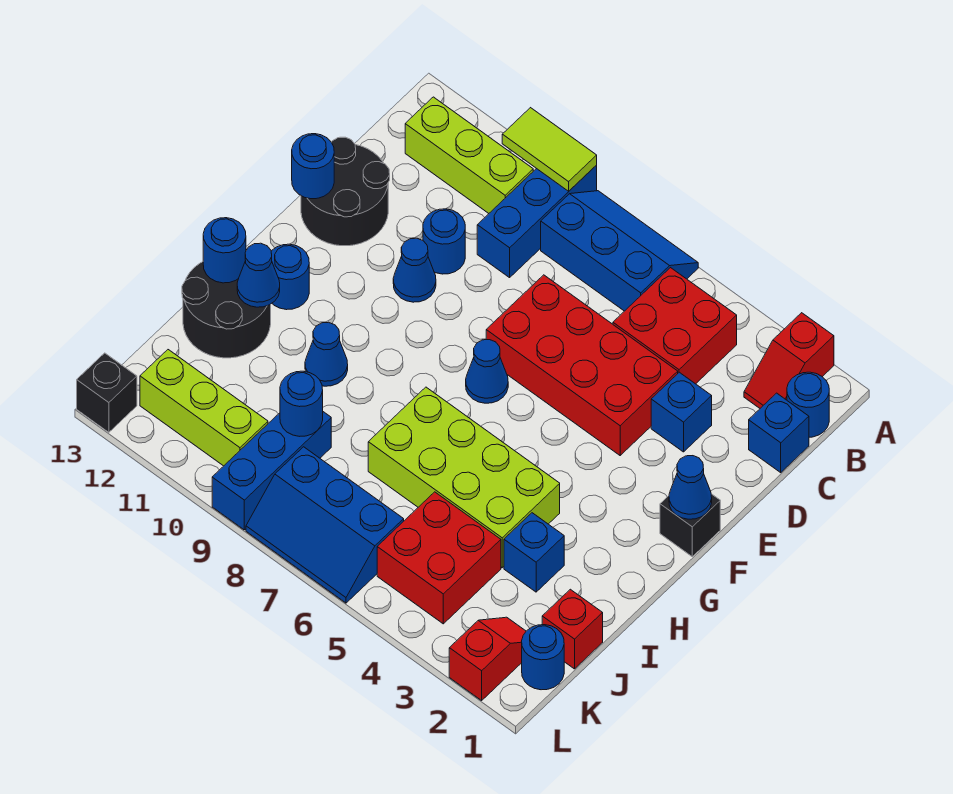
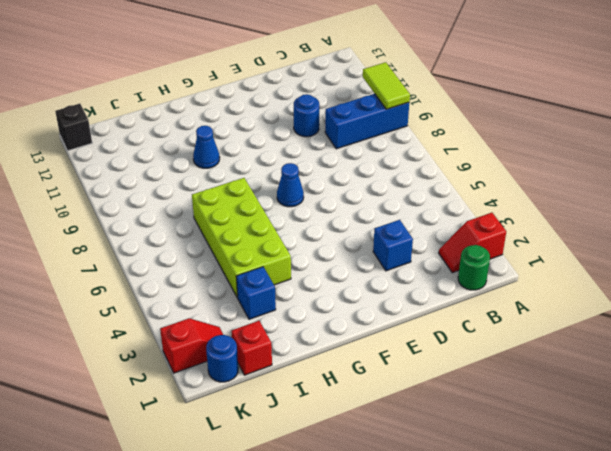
green 1x1 round brick [458,245,490,290] -> blue 1x1 round brick [787,372,829,437]
none -> blue 2x3 slope [541,191,698,311]
none -> red 2x2 brick [613,268,737,384]
none -> lime 1x3 brick [405,97,533,213]
none -> blue 1x1 brick [749,393,809,473]

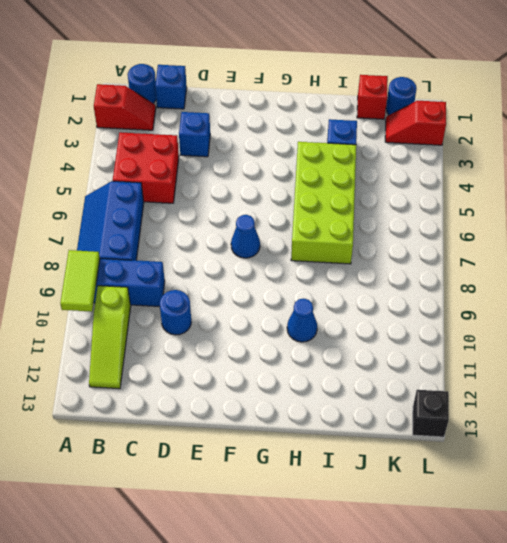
lime 1x3 slope [89,286,131,389] -> lime 1x3 brick [405,97,533,213]
none -> red 2x4 brick [486,275,678,455]
none -> black 2x2 round brick [301,137,390,246]
none -> blue 1x1 cone [393,238,436,302]
none -> black 1x1 brick [660,494,720,557]

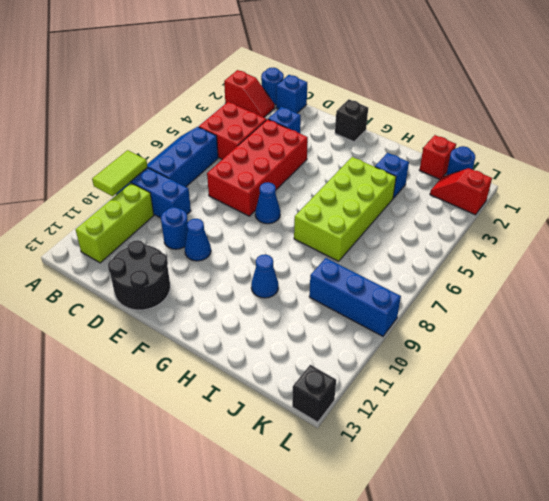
none -> blue 1x1 round brick [271,244,309,310]
none -> black 2x2 round brick [182,262,271,358]
none -> red 2x2 brick [377,492,501,624]
none -> blue 2x3 slope [246,447,404,603]

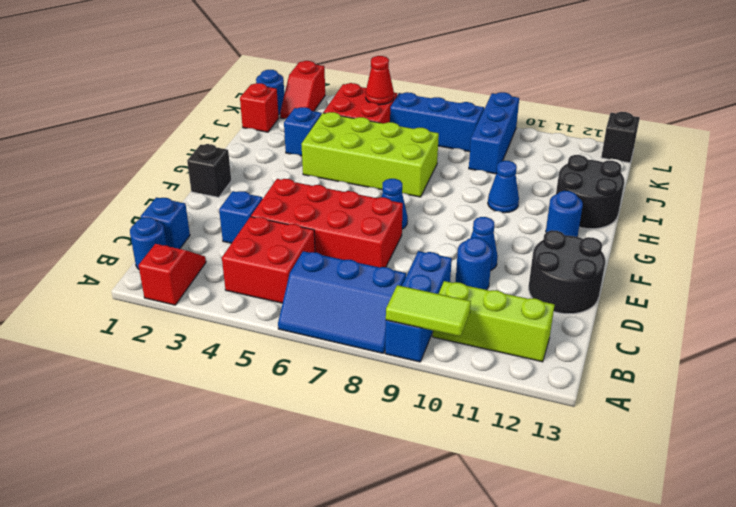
red 1x1 cone [366,56,394,105] -> none
none -> lime 1x3 brick [140,350,268,466]
none -> blue 1x1 round brick [292,134,334,199]
none -> blue 1x1 cone [669,456,712,519]
none -> blue 1x1 cone [237,243,280,307]

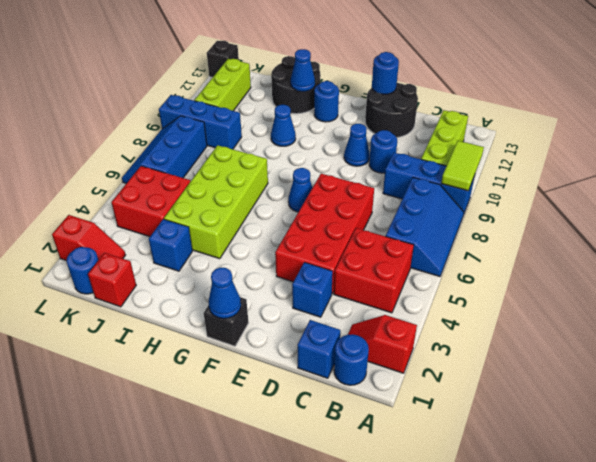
none -> blue 1x1 round brick [203,218,246,283]
none -> blue 1x1 round brick [280,371,323,436]

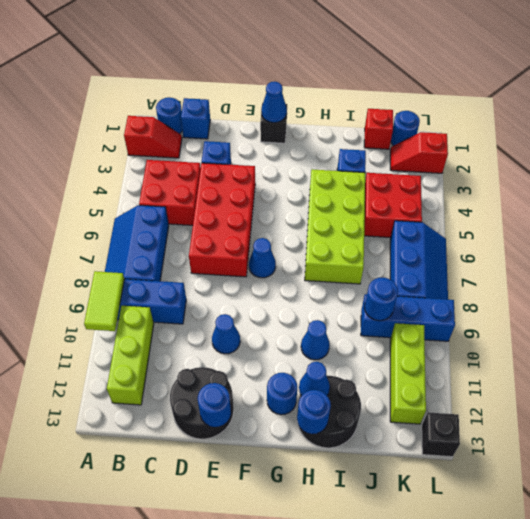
none -> blue 1x1 round brick [423,209,465,274]

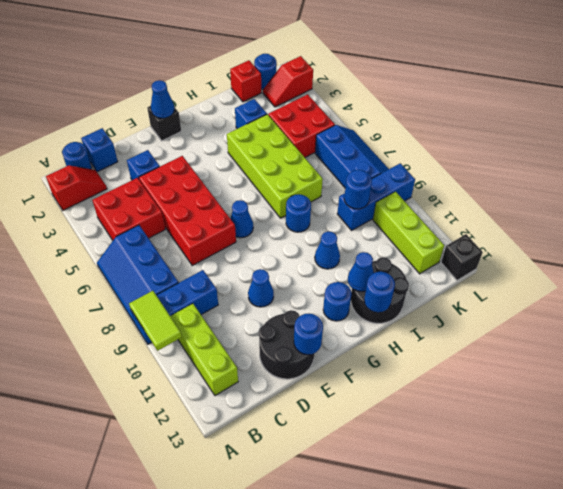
blue 1x1 round brick [286,194,311,232] -> blue 1x1 round brick moved to [423,209,465,274]

